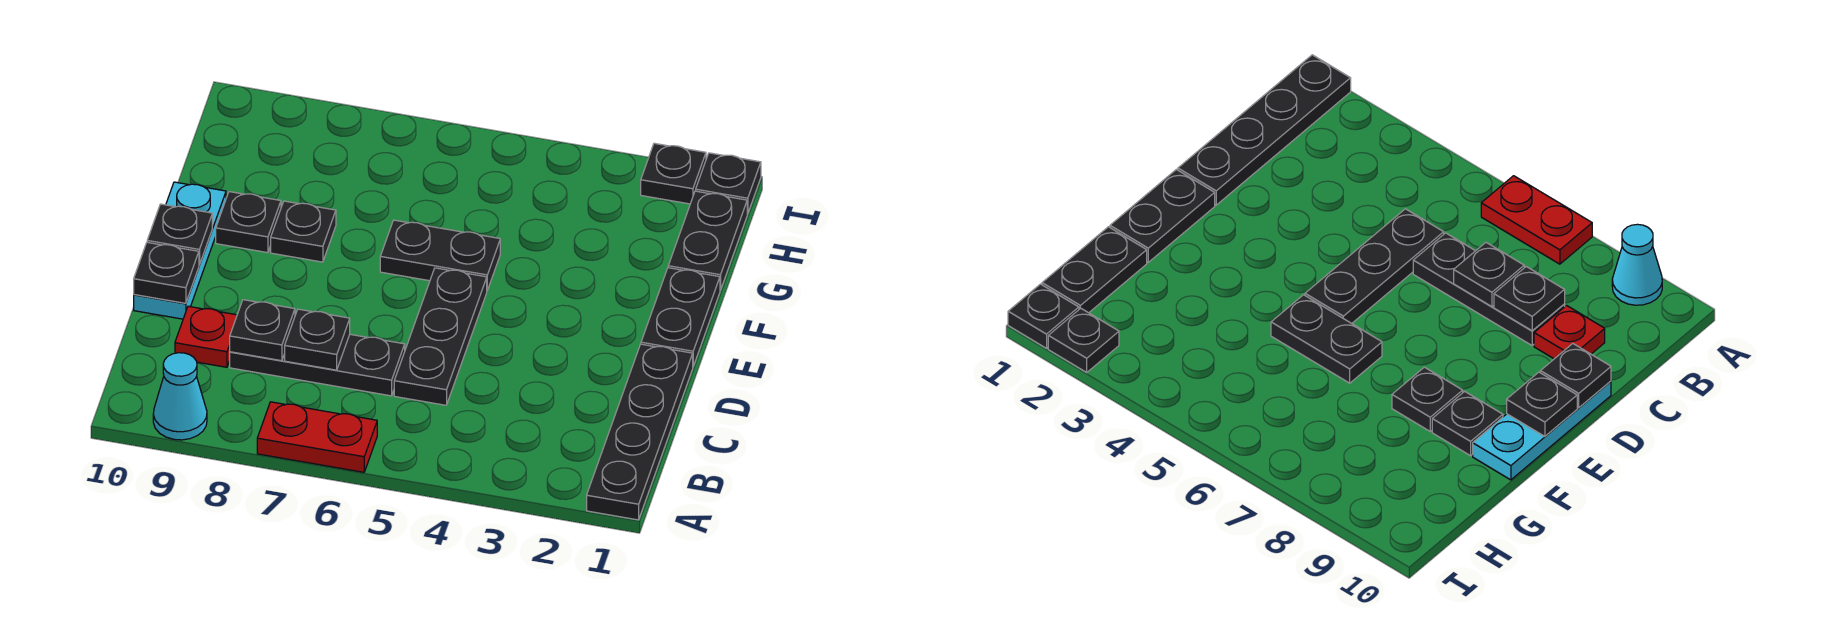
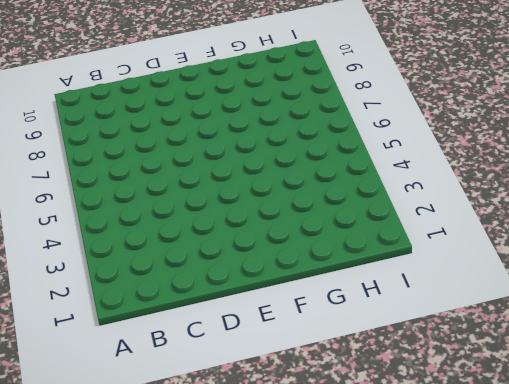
none -> black 1x4 plate [587,344,693,520]
none -> red 1x2 plate [257,402,377,472]
none -> cyan 1x1 cone [153,353,207,440]

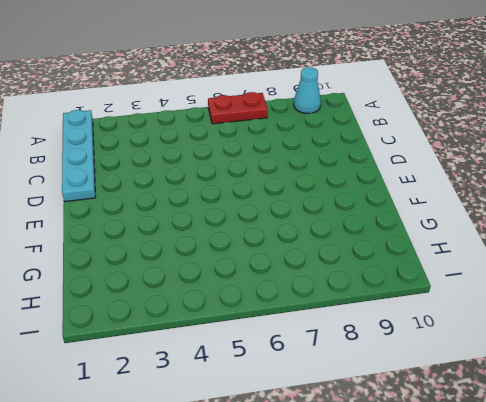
cyan 1x4 plate [62,110,96,202] -> black 1x4 plate [587,344,693,520]
none -> black 1x3 plate [394,268,487,405]
none -> black 1x3 plate [230,334,405,396]
none -> red 1x1 plate [175,306,237,367]

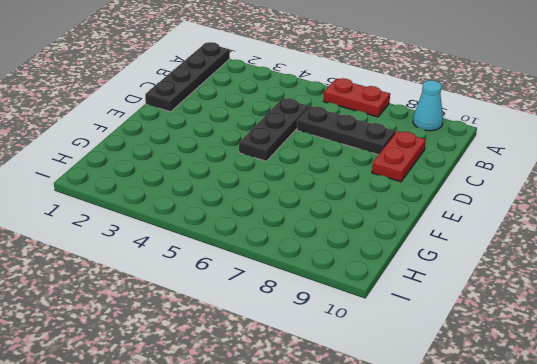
red 1x2 plate [372,131,426,182] -> red 1x1 plate [175,306,237,367]
none -> cyan 1x3 plate [134,182,226,319]
none -> black 1x2 plate [641,268,720,366]
none -> black 1x2 plate [380,220,500,290]

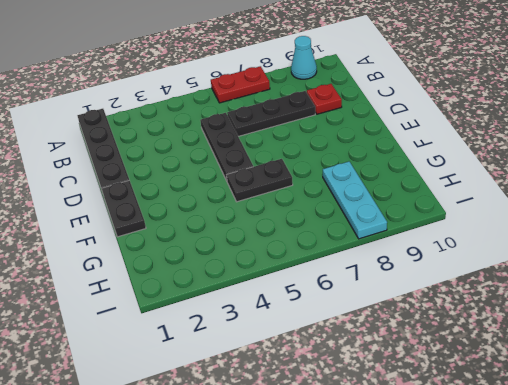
cyan 1x3 plate [323,162,387,239] -> cyan 1x3 plate moved to [134,182,226,319]
none -> black 1x1 plate [271,201,336,262]
none -> black 1x1 plate [216,192,281,253]
none -> black 1x2 plate [668,191,747,290]

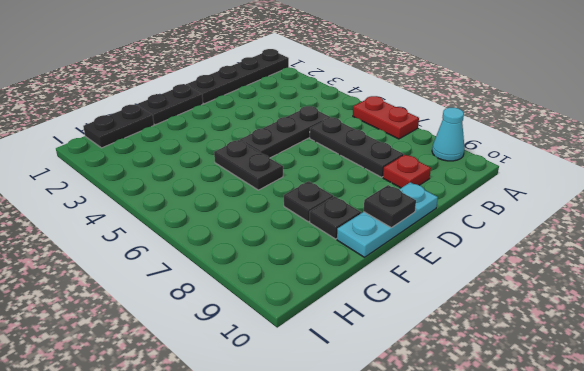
none -> black 1x1 plate [696,153,761,214]
none -> black 1x1 plate [641,143,706,204]
none -> black 1x1 plate [285,309,350,370]

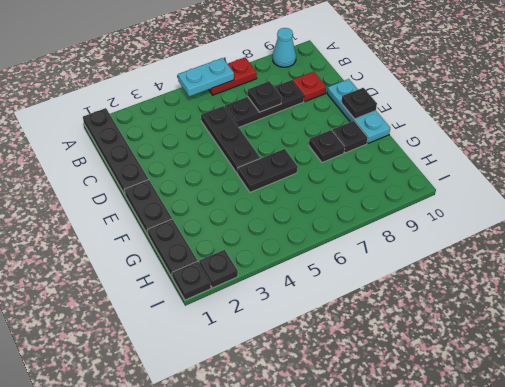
cyan 1x2 plate [178,58,234,97] -> none
none -> black 1x1 plate [230,300,295,361]
none -> black 1x1 plate [134,242,199,303]

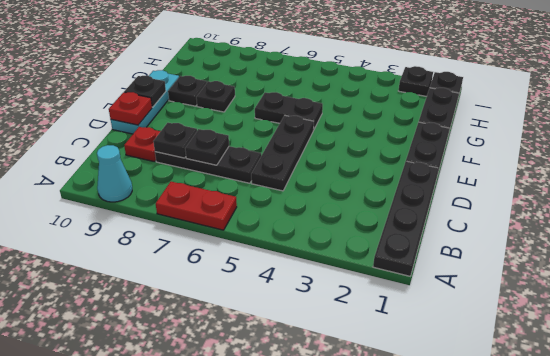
red 1x1 plate [109,92,152,125] -> black 1x1 plate [134,242,199,303]

